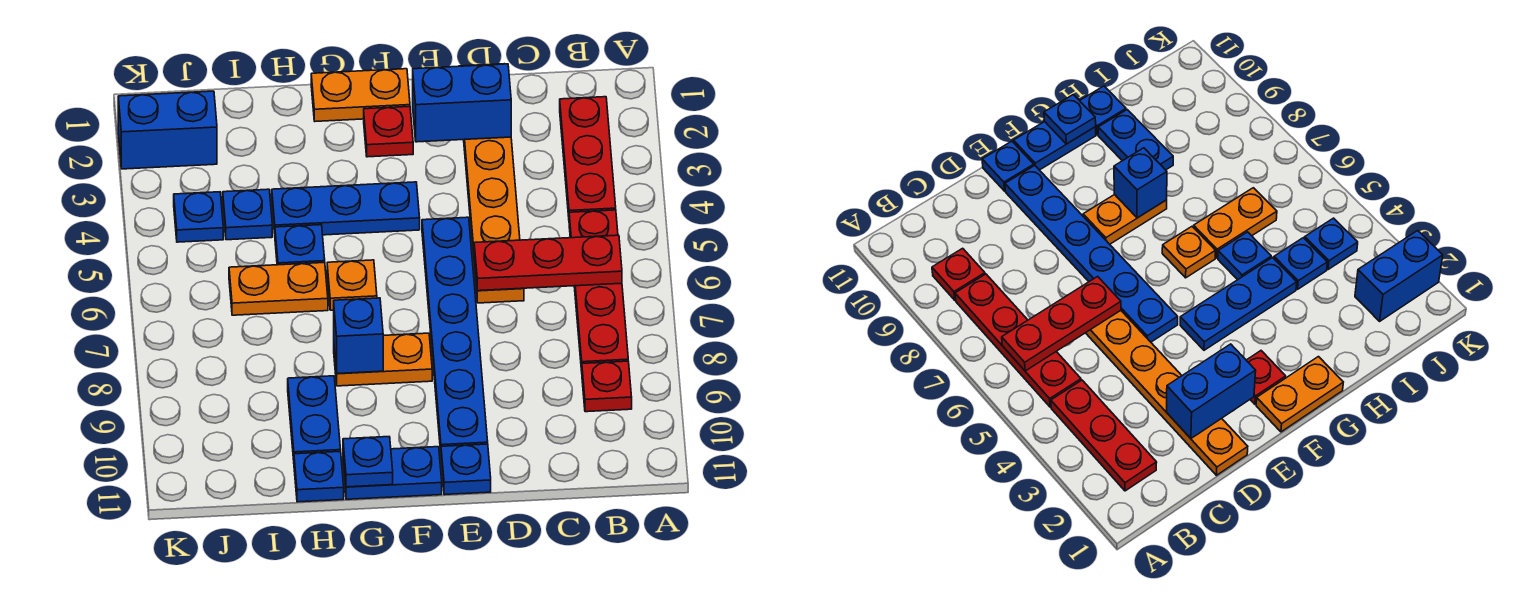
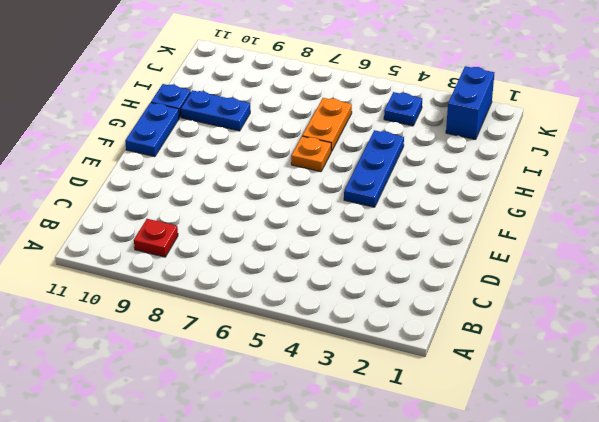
none -> red 1x3 plate [560,97,616,216]
none -> red 1x4 plate [569,210,628,371]
none -> orange 1x6 plate [464,64,524,303]

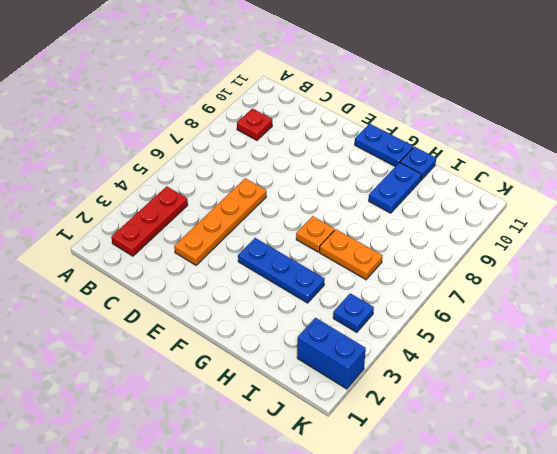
orange 1x4 plate [174,178,266,265] -> orange 1x6 plate [464,64,524,303]
none -> red 1x4 plate [569,210,628,371]
none -> blue 1x6 plate [422,217,488,451]
none -> blue 1x1 plate [441,444,491,495]

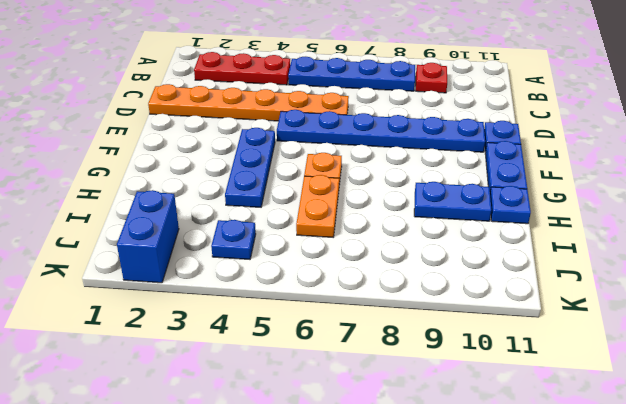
blue 1x4 plate [288,57,415,91] -> red 1x4 plate [569,210,628,371]
none -> orange 1x2 plate [311,69,410,121]
none -> red 1x1 plate [364,106,413,157]
none -> orange 1x2 plate [334,333,432,386]

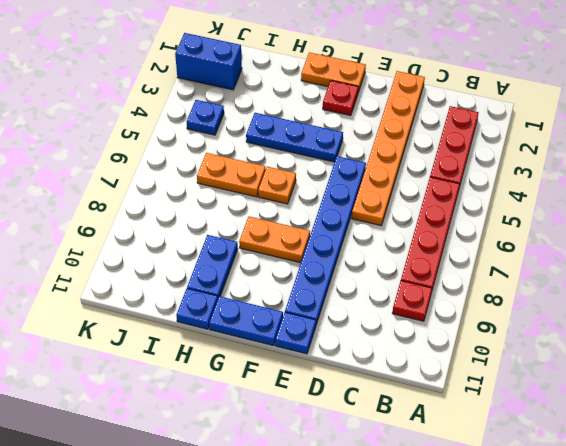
none -> blue 1x1 plate [275,225,325,265]
none -> blue 1x1 plate [223,189,272,240]
none -> red 1x3 plate [474,235,622,291]

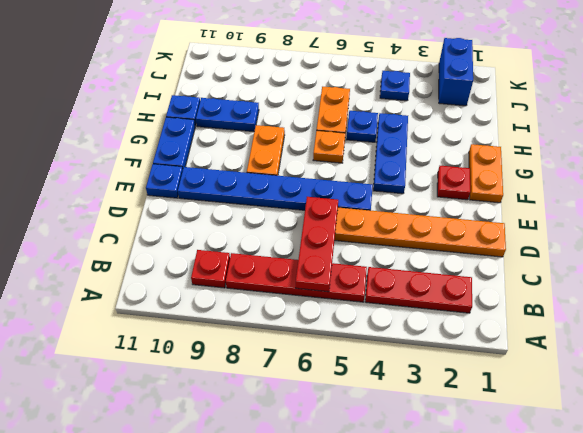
none -> blue 1x1 plate [223,189,272,240]
none -> blue 1x2 brick [413,64,511,142]
none -> blue 1x1 brick [334,298,383,374]

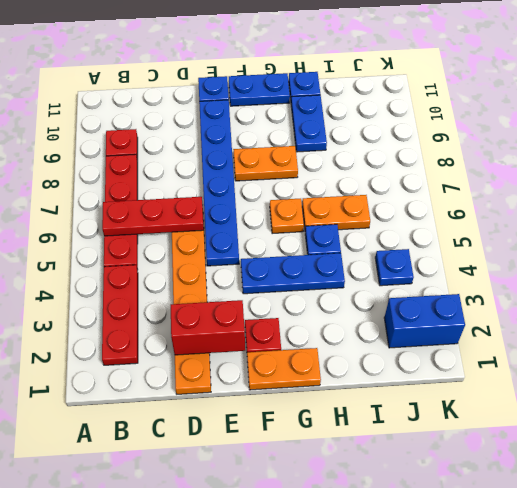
red 1x2 brick [171,300,245,355] -> blue 1x2 brick [413,64,511,142]
none -> blue 1x1 plate [223,189,272,240]
none -> blue 1x1 brick [334,298,383,374]
none -> blue 1x1 plate [343,437,393,487]

